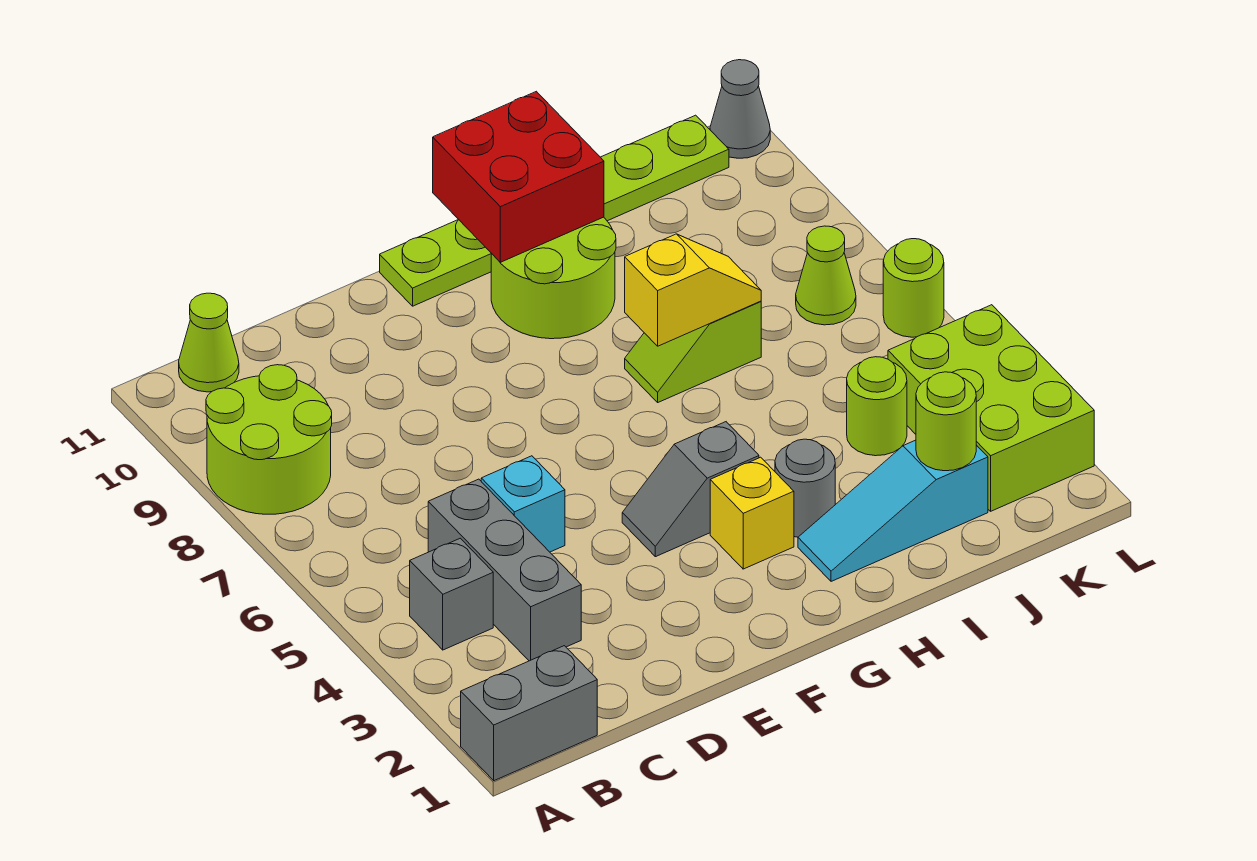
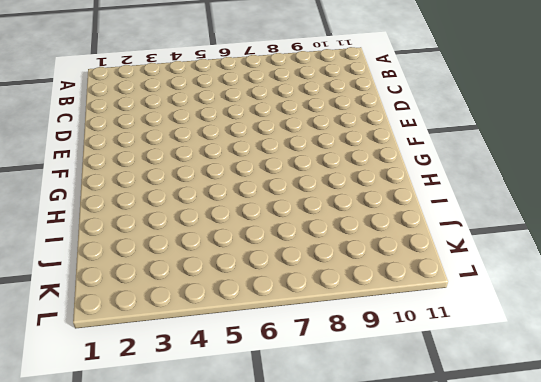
none -> grey 1x2 brick [461,646,597,781]
none -> lime 2x2 round brick [206,365,332,514]
none -> grey 1x1 brick [410,538,493,650]

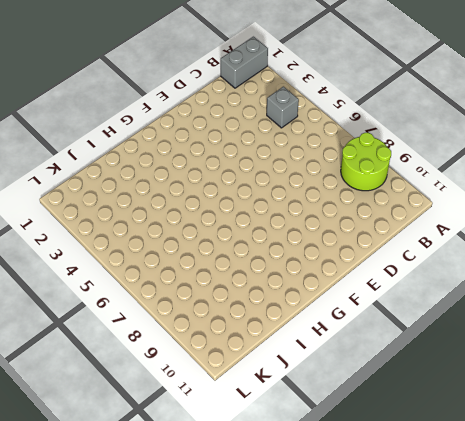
none -> lime 1x1 cone [179,293,239,392]
none -> grey 1x3 brick [428,479,581,661]
none -> cyan 1x1 brick [481,456,565,552]

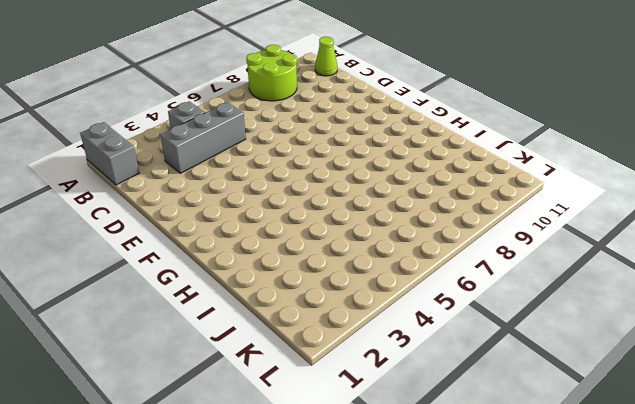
none -> cyan 1x1 brick [481,456,565,552]
none -> grey 1x2 slope [622,422,759,557]
none -> lime 1x6 plate [380,115,729,306]

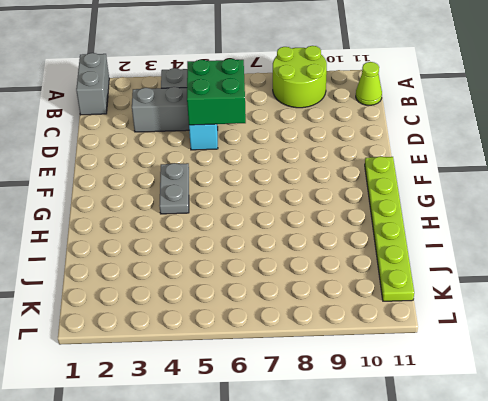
green 2x2 brick [187,59,246,125] -> none
grey 1x2 plate [159,163,189,214] -> grey 1x2 slope [622,422,759,557]
none -> yellow 1x1 brick [710,457,794,569]
none -> lime 2x2 round brick [491,217,616,339]
none -> cyan 1x3 slope [798,440,988,581]

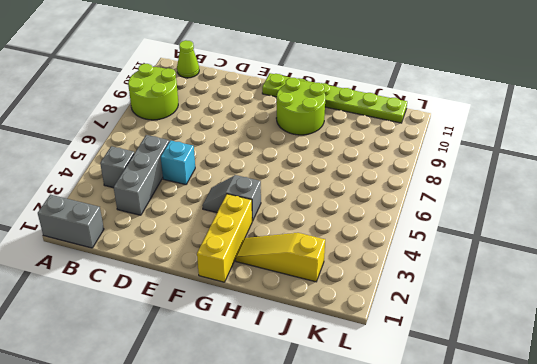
yellow 1x3 brick [197,194,252,282] -> yellow 1x1 brick [710,457,794,569]
yellow 1x3 slope [235,233,325,282] -> cyan 1x3 slope [798,440,988,581]
none -> grey 1x1 round brick [775,439,835,537]
none -> lime 1x2 slope [625,301,761,402]
none -> lime 1x1 round brick [847,357,907,456]

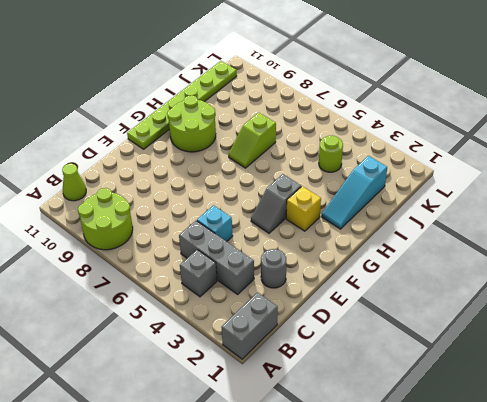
grey 1x1 round brick [261,249,286,288] -> grey 1x1 round brick moved to [775,439,835,537]
none -> lime 2x3 brick [888,305,1094,511]
none -> lime 1x1 cone [796,226,856,325]
none -> lime 1x1 round brick [883,239,944,337]

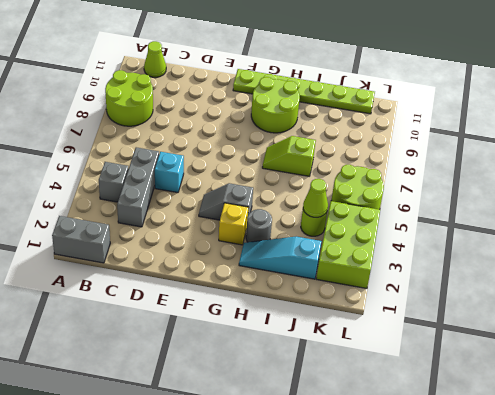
lime 1x1 cone [303,179,328,218] -> lime 1x1 cone moved to [796,226,856,325]
lime 2x2 round brick [331,165,384,209] -> lime 1x1 round brick [883,239,944,337]
none -> grey 1x1 cone [710,60,770,158]
none -> red 2x2 brick [433,91,604,262]
none -> yellow 1x2 slope [625,234,761,346]

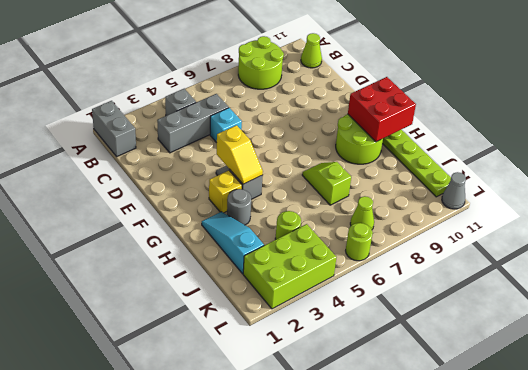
yellow 1x2 slope [217,125,263,184] -> yellow 1x2 slope moved to [625,234,761,346]
none -> lime 1x1 round brick [916,372,976,471]

